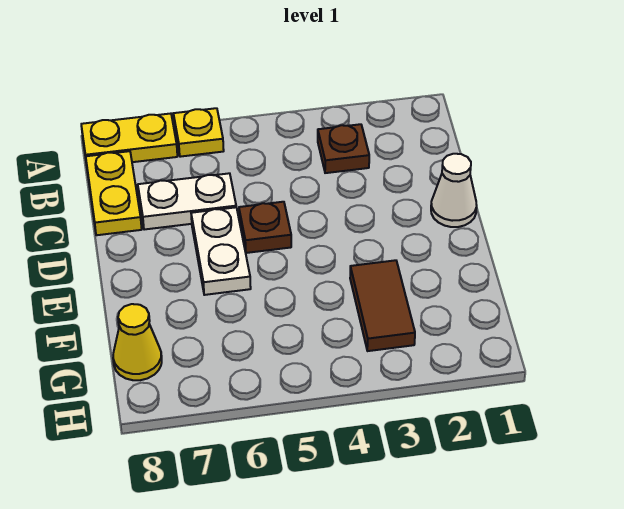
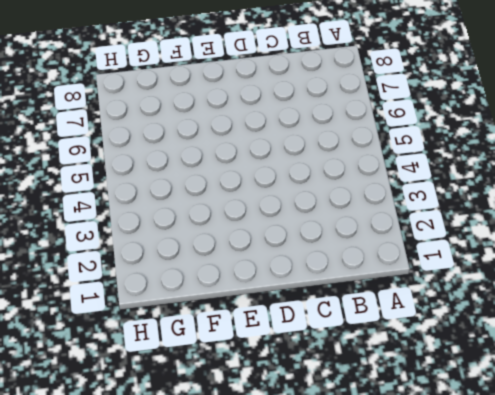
none -> yellow 1x1 plate [173,108,224,157]
none -> yellow 1x2 plate [81,114,177,162]

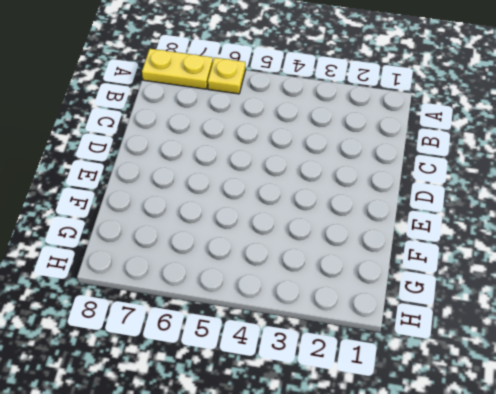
none -> brown 1x1 plate [318,124,369,173]
none -> yellow 1x2 plate [86,151,142,235]

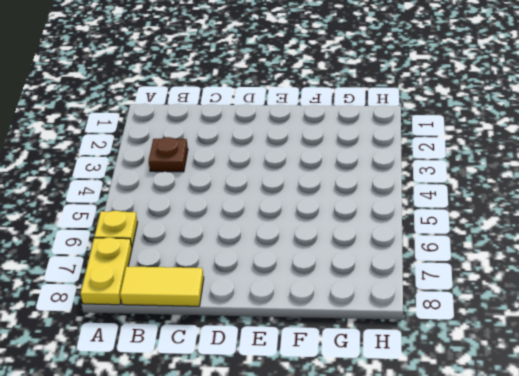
yellow 1x2 tile [120,266,204,306] -> yellow 1x2 plate [86,151,142,235]
none -> white 1x2 plate [138,173,236,230]
none -> white 1x1 cone [431,154,477,227]

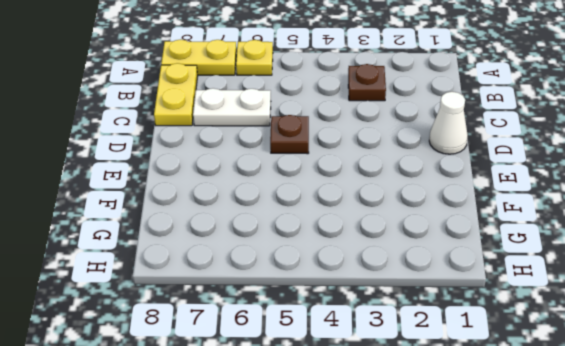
none -> white 1x2 plate [191,207,251,295]
none -> brown 1x2 tile [350,260,415,351]

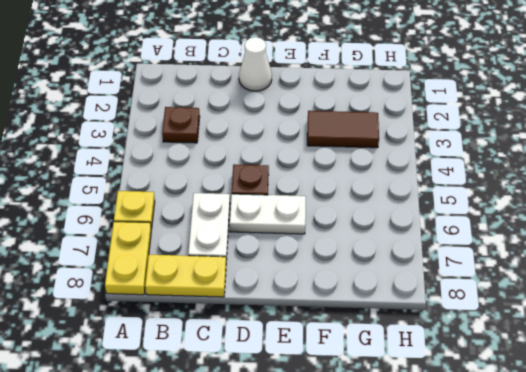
none -> yellow 1x1 cone [113,304,162,380]

